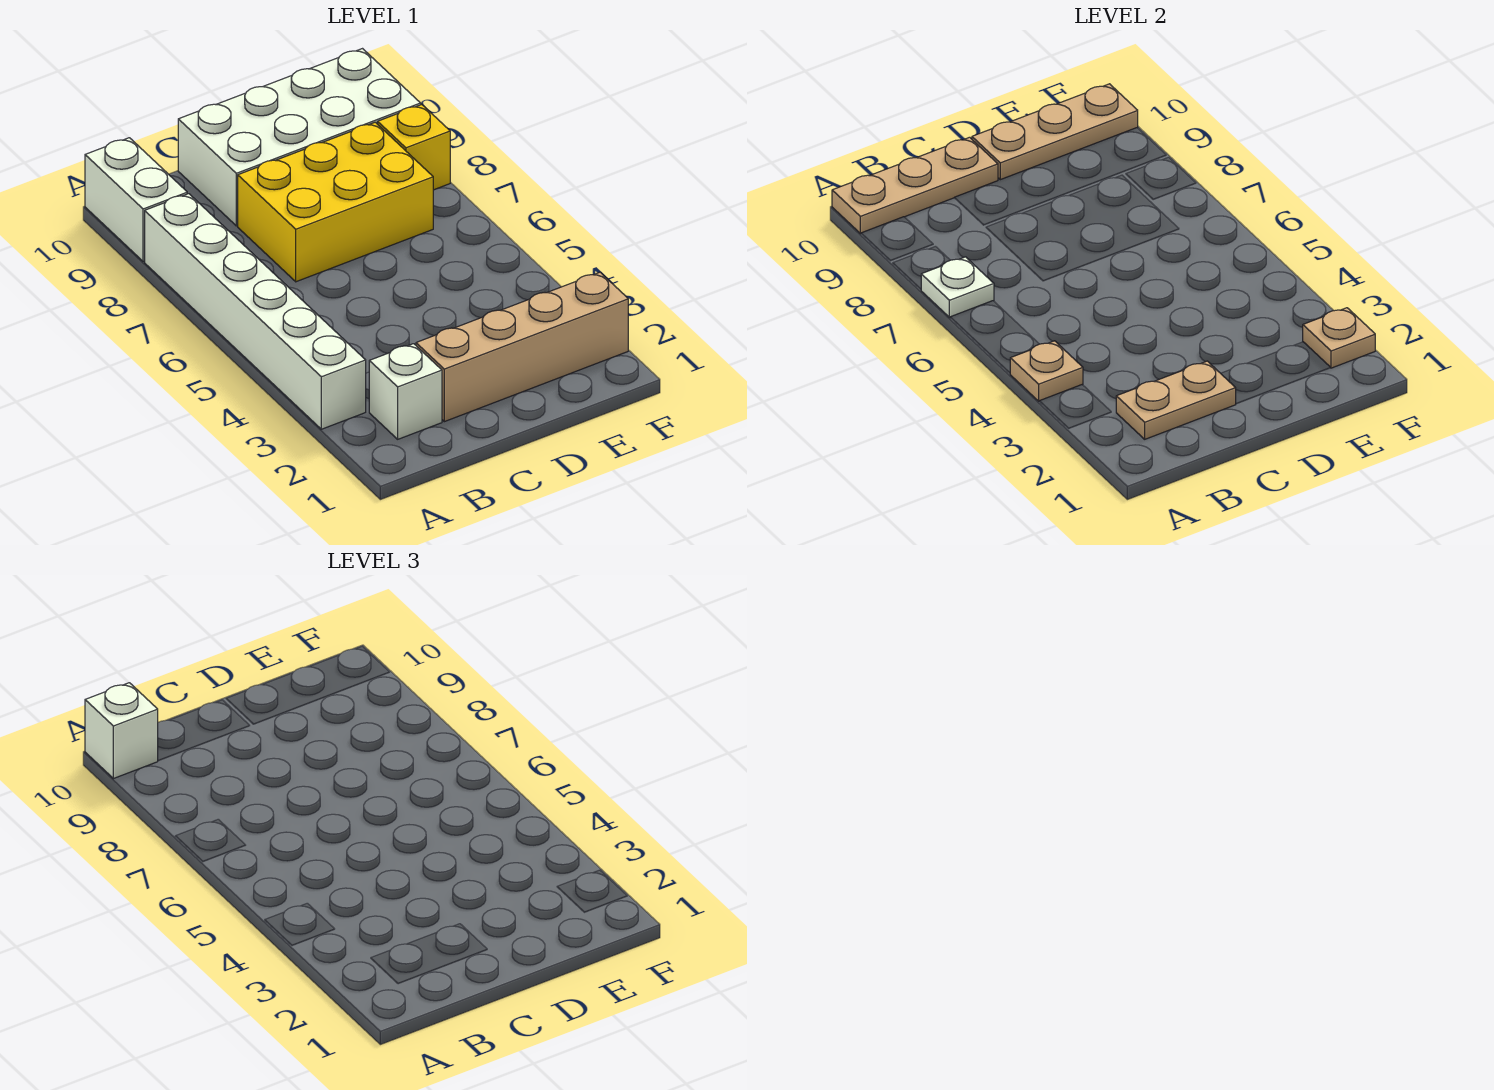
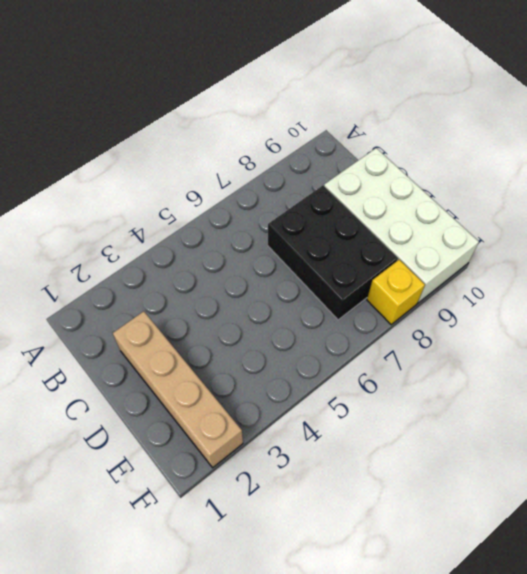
black 2x3 brick [268,186,398,320] -> yellow 2x3 brick [238,122,433,282]
none -> white 1x6 brick [145,194,366,429]
none -> white 1x2 brick [85,138,187,261]
none -> white 1x1 brick [369,344,442,439]

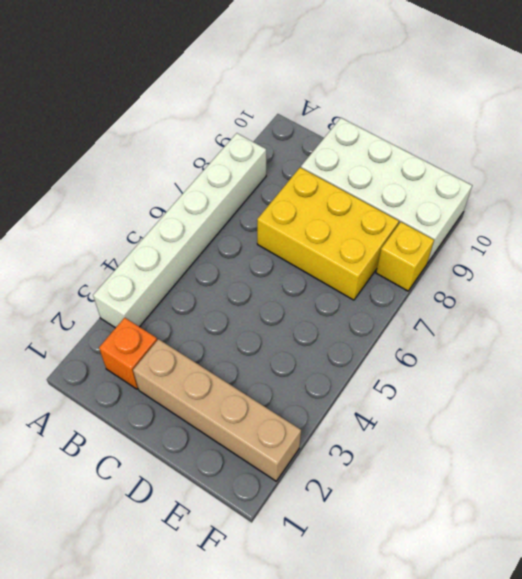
orange 1x1 brick [99,318,157,389] -> white 1x1 brick [369,344,442,439]
none -> white 1x2 brick [85,138,187,261]
none -> tan 1x1 plate [1010,341,1083,401]
none -> white 1x1 plate [921,257,994,317]

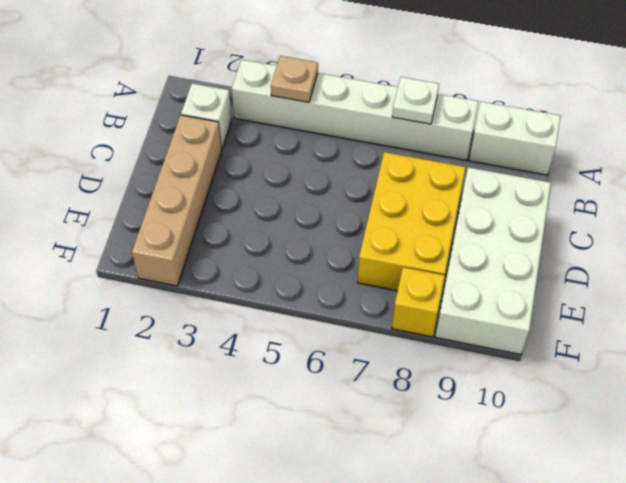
none -> tan 1x3 plate [832,137,998,234]
none -> tan 1x2 plate [1116,361,1236,439]
none -> tan 1x3 plate [972,84,1138,180]

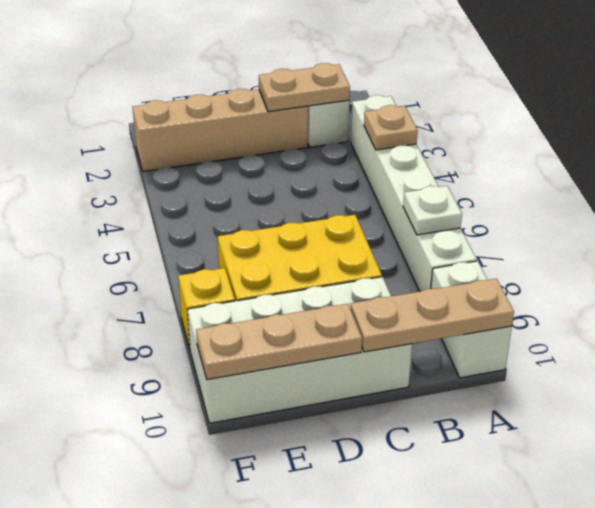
none -> tan 1x1 plate [1303,308,1375,368]
none -> white 1x1 brick [85,683,158,779]

